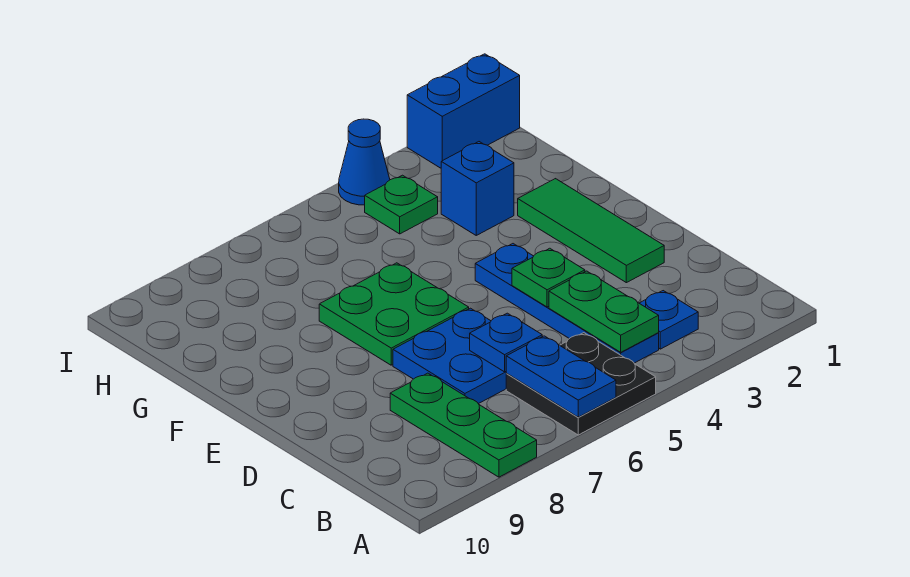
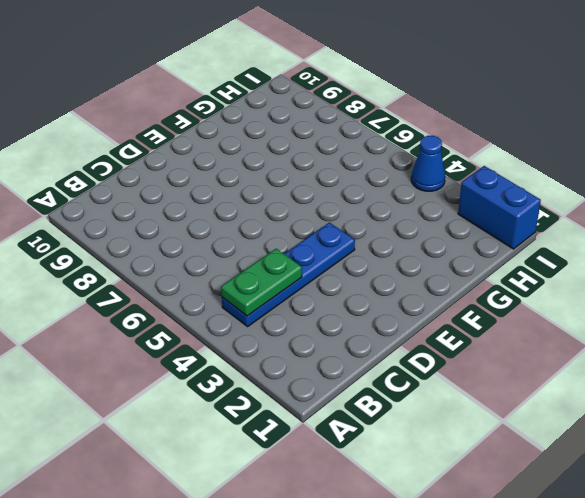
none -> black 2x2 plate [506,333,656,435]
none -> green 1x3 plate [390,373,537,477]
none -> blue 1x1 plate [639,291,698,349]

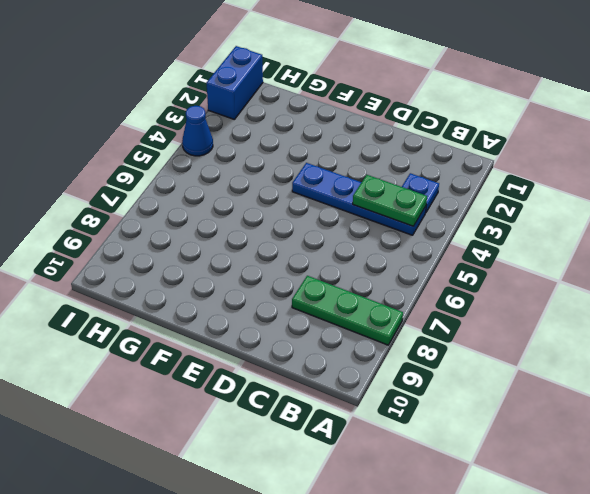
none -> black 2x2 plate [506,333,656,435]
none -> blue 2x2 plate [393,308,507,404]
none -> green 1x3 tile [518,179,664,283]

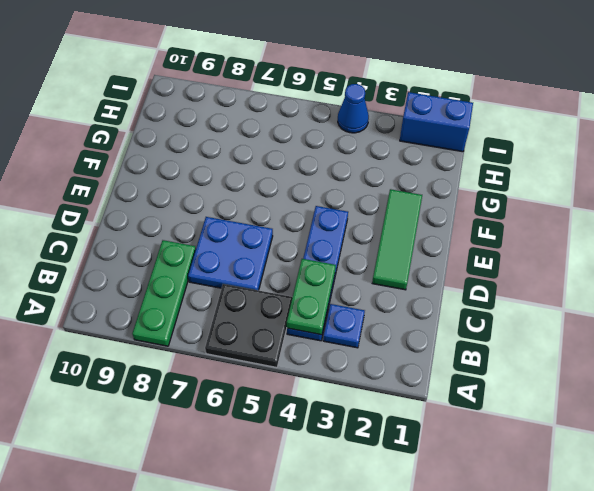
none -> green 2x2 plate [319,263,469,365]
none -> blue 1x1 brick [441,142,514,235]
none -> green 1x1 plate [365,175,438,234]

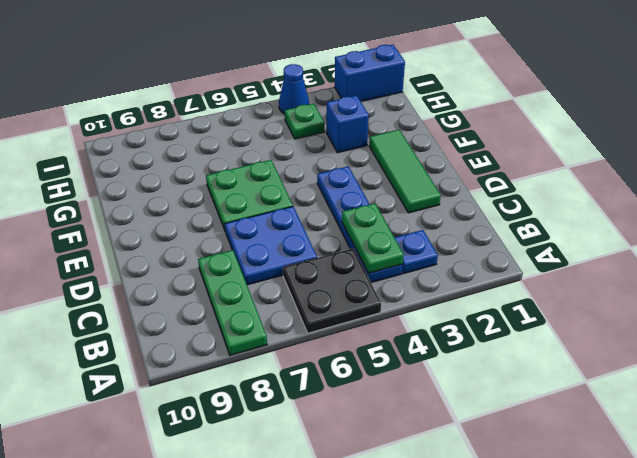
none -> blue 1x2 plate [506,336,616,417]
none -> blue 1x1 plate [470,313,542,372]
none -> green 1x1 plate [512,248,585,307]

